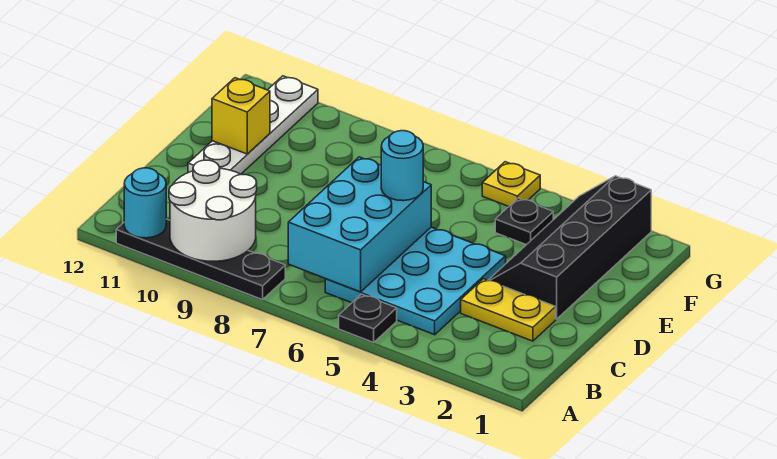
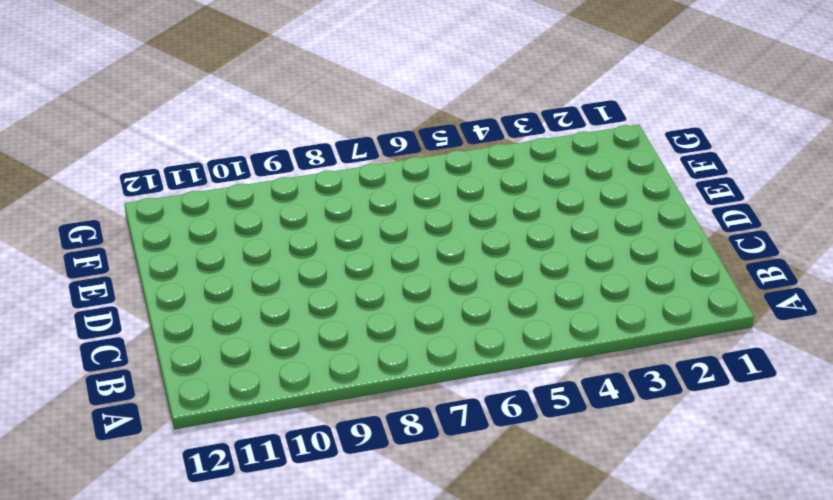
none -> black 1x1 plate [339,294,397,342]
none -> black 1x4 plate [116,219,285,300]
none -> cyan 3x3 plate [325,227,506,335]

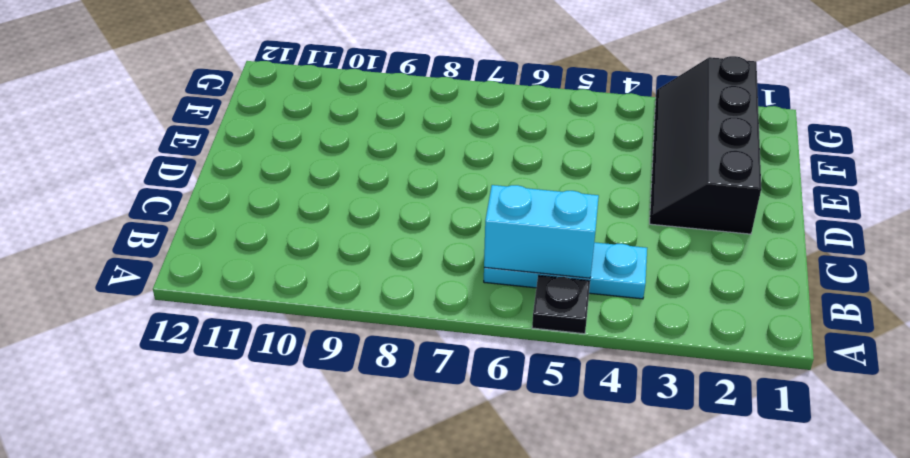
cyan 1x3 plate [484,242,647,299] -> cyan 3x3 plate [325,227,506,335]
cyan 1x2 brick [484,185,599,278] -> cyan 2x3 brick [288,157,431,292]
none -> black 1x4 plate [116,219,285,300]
none -> yellow 1x2 plate [461,279,556,341]
none -> white 1x4 plate [188,76,318,174]

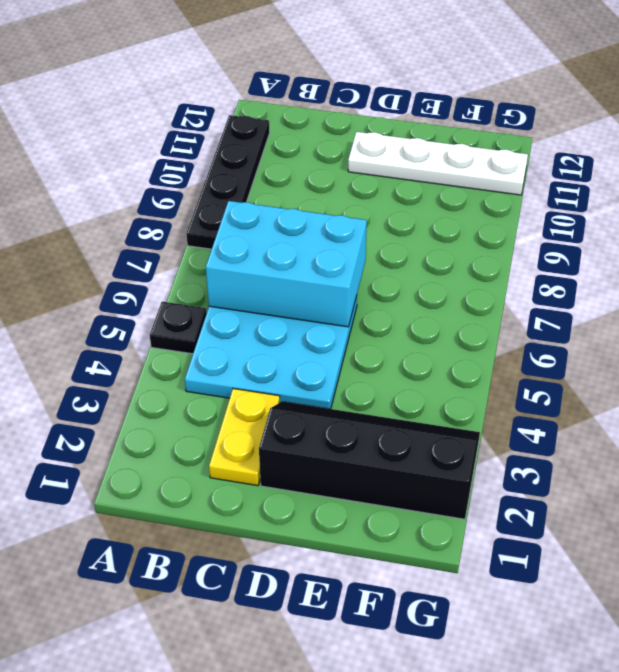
none -> black 1x1 plate [495,198,553,245]
none -> yellow 1x1 plate [482,162,540,206]
none -> white 2x2 round brick [169,160,257,261]

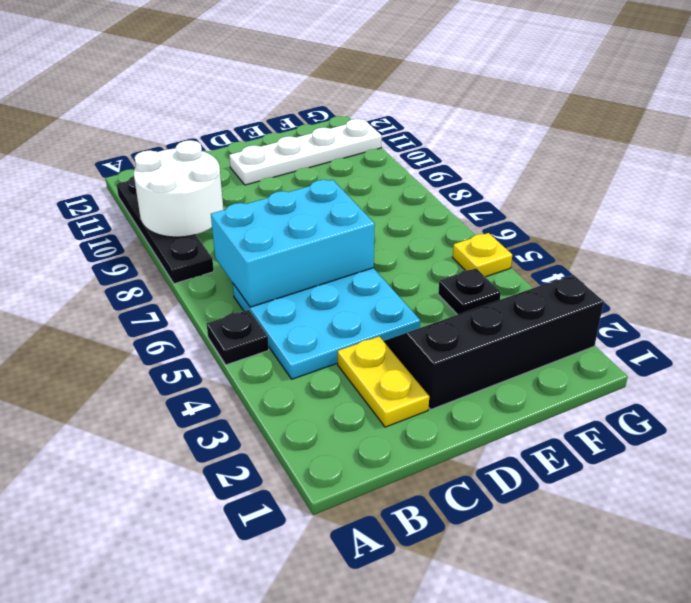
none -> cyan 1x1 round brick [124,168,166,238]
none -> yellow 1x1 brick [212,78,270,154]
none -> cyan 1x1 round brick [381,131,423,201]

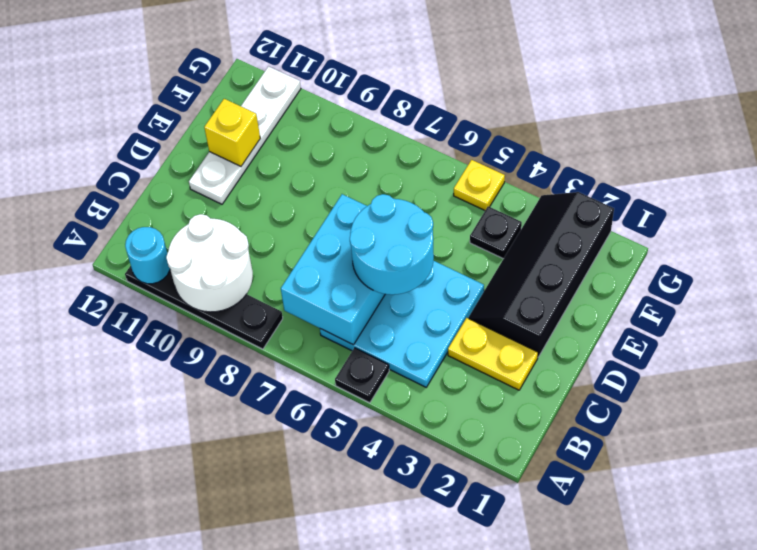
cyan 2x2 round brick [350,194,434,295] -> cyan 1x1 round brick [381,131,423,201]

